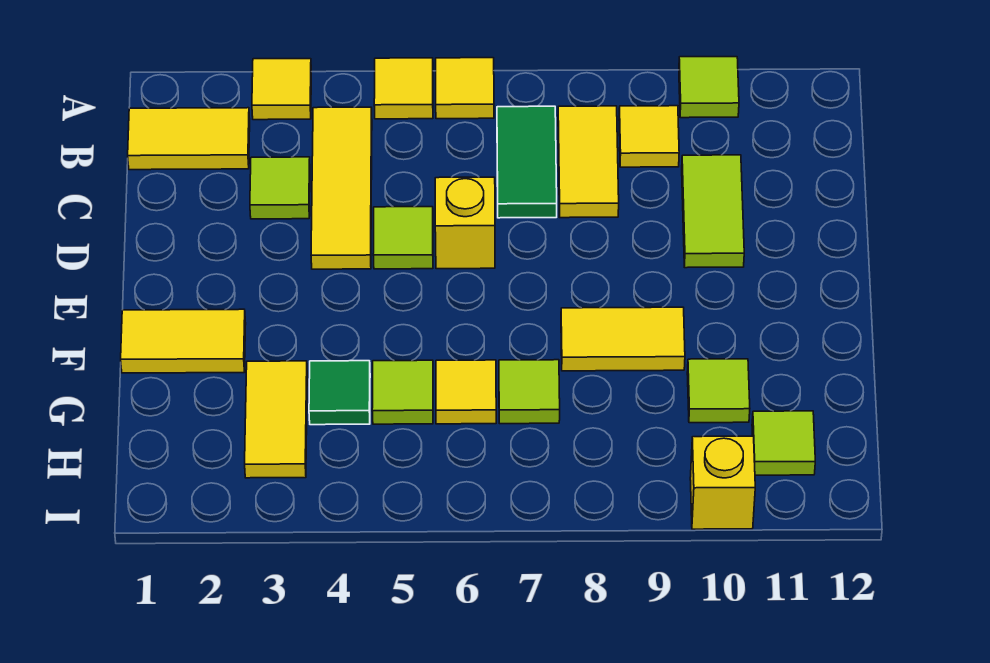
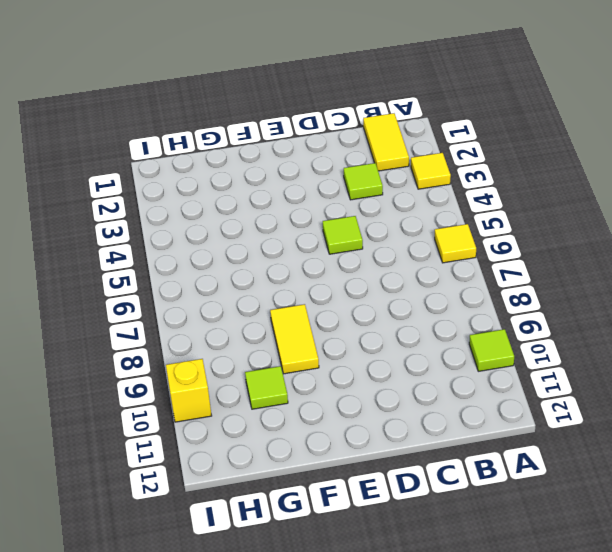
none -> yellow 1x1 tile [374,58,433,119]
none -> yellow 1x3 tile [311,107,372,269]
none -> green 1x2 tile [497,106,557,218]

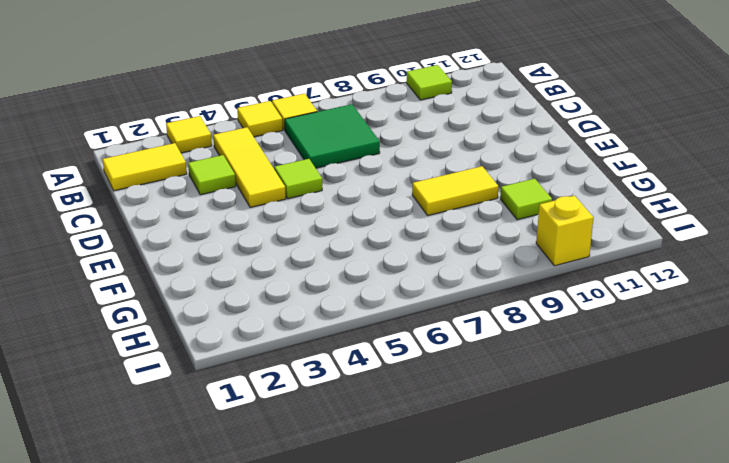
green 2x2 tile [285,104,380,168] -> green 1x2 tile [497,106,557,218]
none -> yellow 1x2 tile [558,106,619,218]
none -> yellow 1x1 tile [619,106,679,167]
none -> lime 1x2 tile [682,155,744,268]

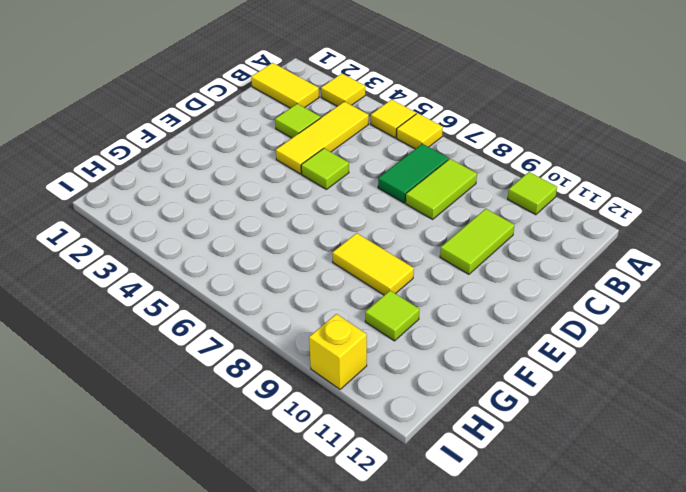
lime 1x2 tile [406,159,477,219] -> yellow 1x2 tile [558,106,619,218]
none -> yellow 1x1 tile [619,106,679,167]
none -> yellow 1x1 brick [435,177,495,269]
none -> yellow 1x2 tile [121,309,246,373]

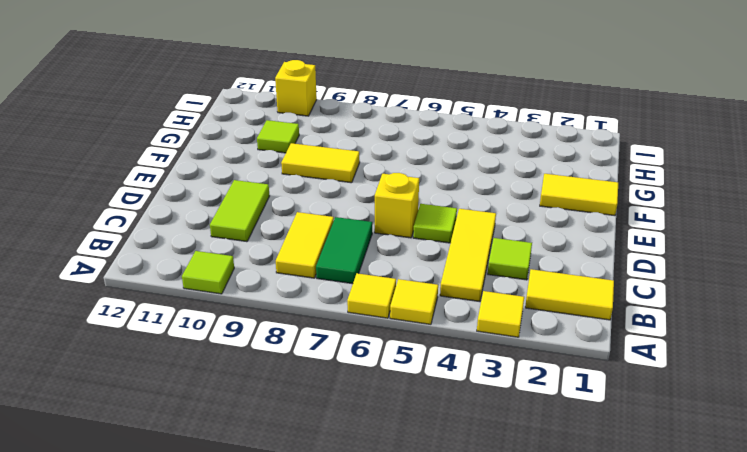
none -> yellow 1x1 tile [619,106,679,167]
none -> yellow 1x2 tile [245,361,307,478]
none -> green 1x1 tile [309,361,370,425]

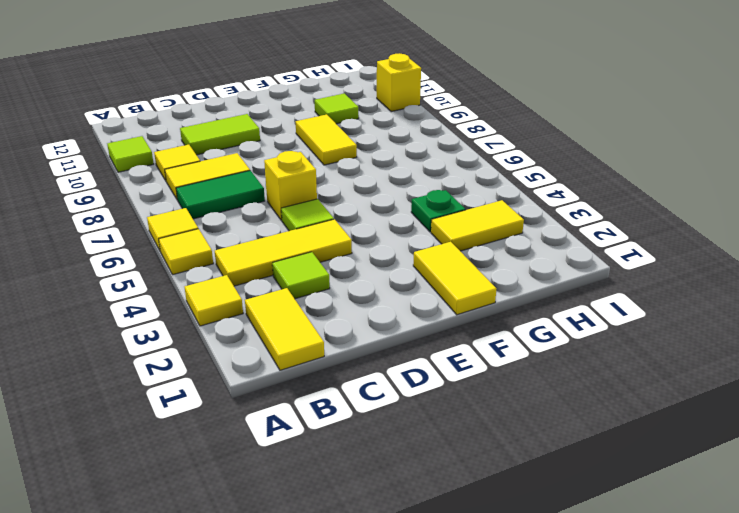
green 1x1 plate [411,190,465,232] -> green 1x1 tile [309,361,370,425]
none -> lime 1x1 tile [372,360,433,424]
none -> yellow 1x1 tile [436,360,496,424]
none -> lime 1x1 tile [499,360,560,424]

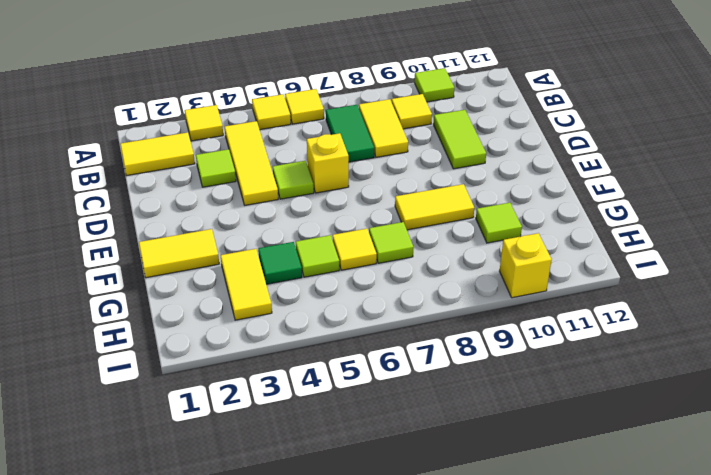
none -> lime 1x1 tile [752,411,815,475]

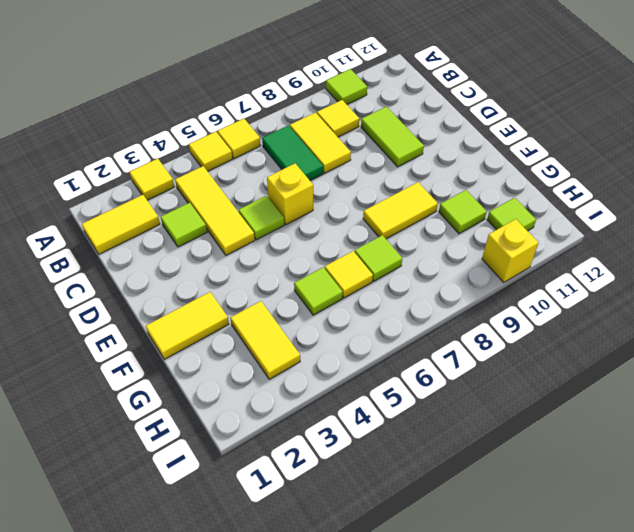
none -> green 1x1 tile [309,361,370,425]

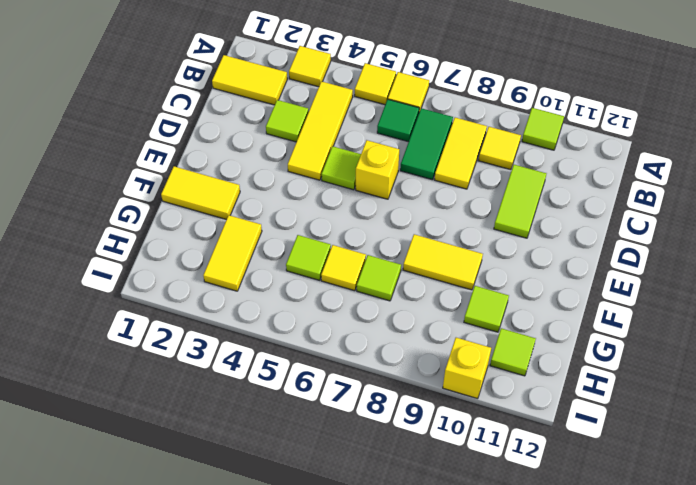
green 1x1 tile [377,99,419,142] -> green 1x1 tile moved to [309,361,370,425]

